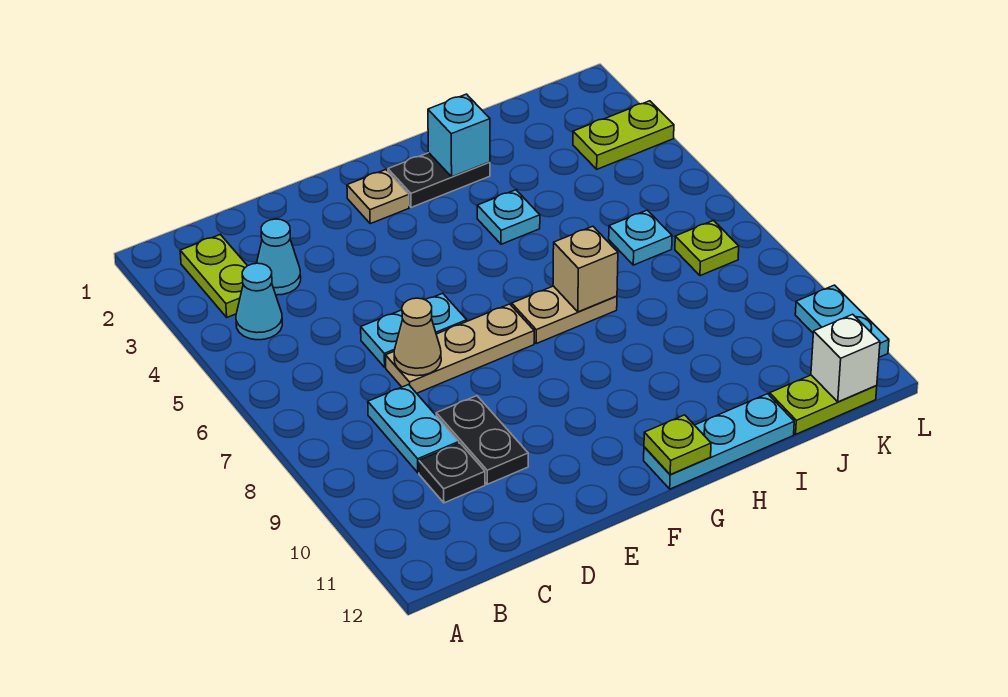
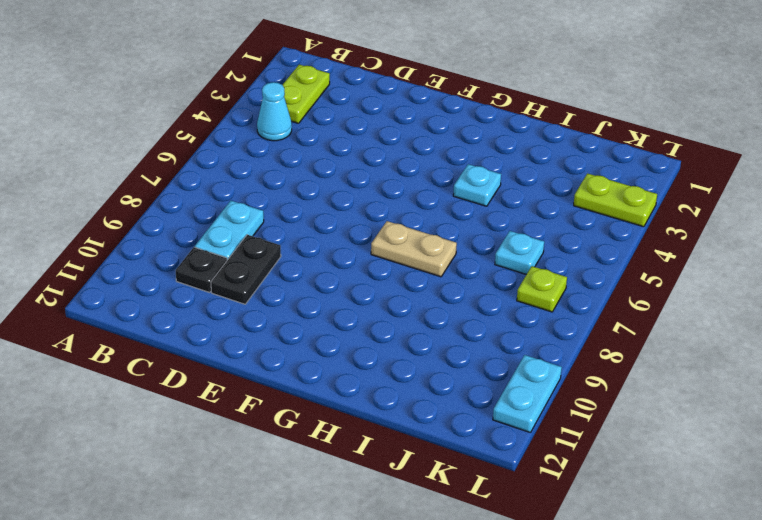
none -> cyan 1x1 cone [257,219,301,295]
none -> cyan 1x2 plate [361,293,467,367]
none -> tan 1x3 plate [386,304,534,393]

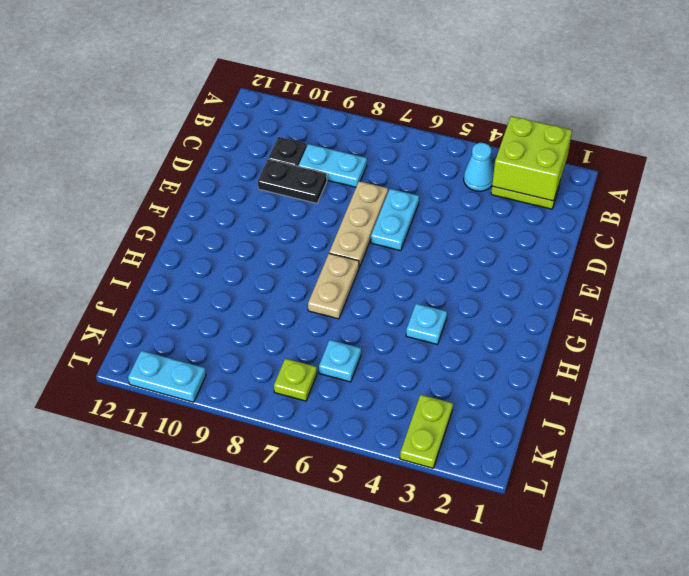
lime 2x2 brick [492,116,572,201] -> none
none -> cyan 1x1 cone [257,219,301,295]
none -> tan 1x1 plate [347,170,409,224]
none -> black 1x2 plate [388,153,490,207]

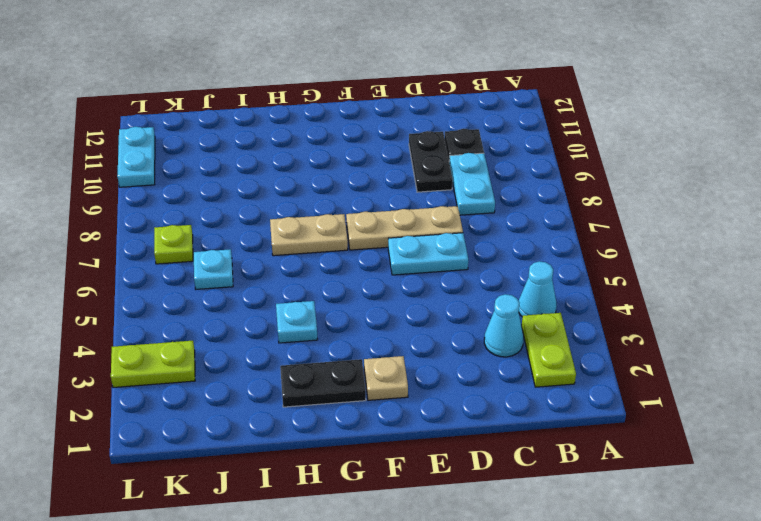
none -> cyan 1x3 plate [644,394,794,489]
none -> lime 1x2 plate [770,375,877,434]
none -> tan 1x1 cone [394,298,441,376]

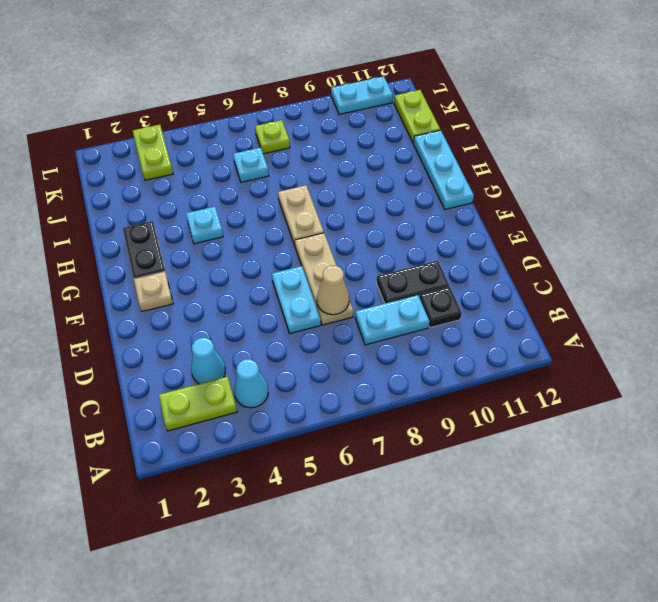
none -> lime 1x1 plate [644,415,711,475]
none -> cyan 1x1 brick [428,94,490,177]
none -> tan 1x1 brick [553,226,618,312]

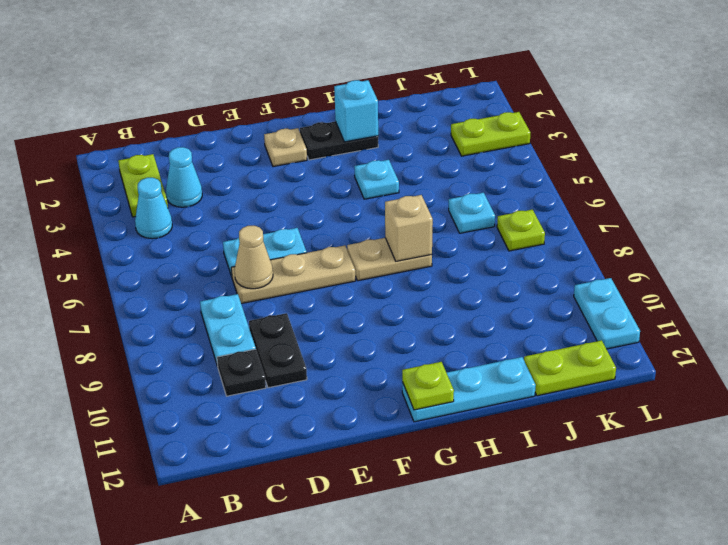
none -> white 1x1 brick [811,314,880,402]

